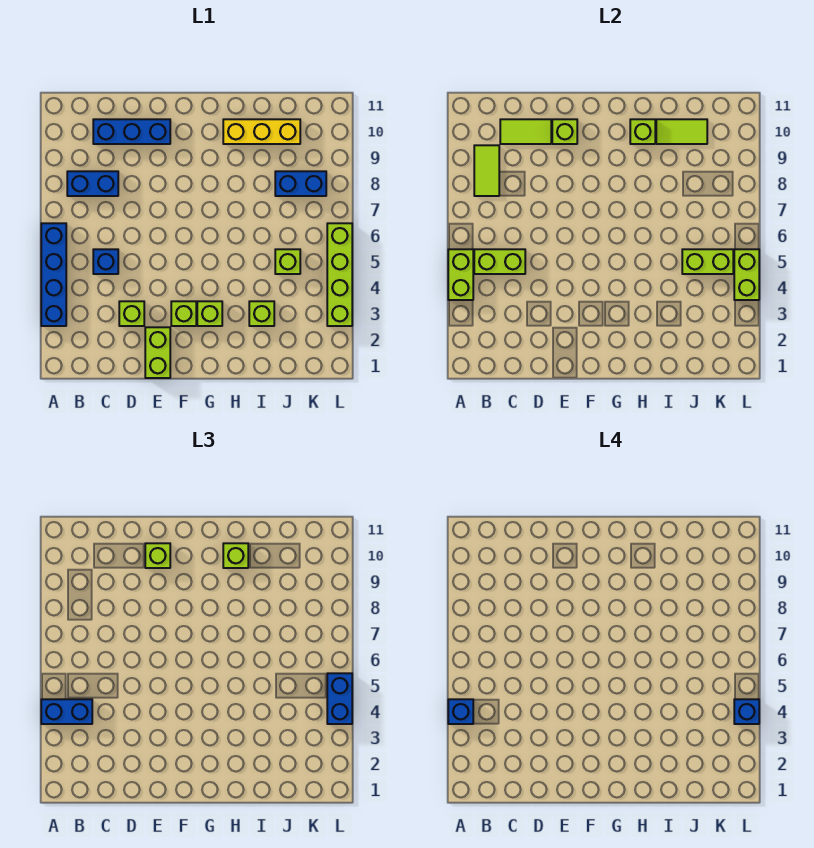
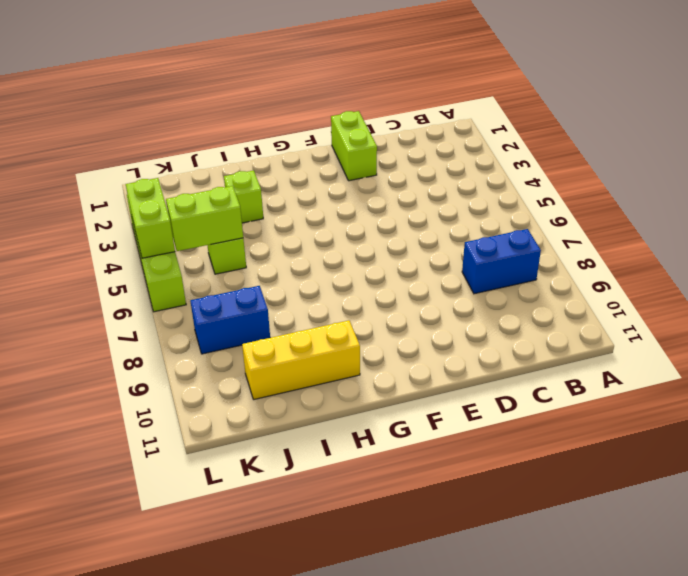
none -> blue 1x4 brick [41,223,66,326]
none -> blue 1x1 brick [93,249,118,274]
none -> blue 1x3 brick [93,119,170,144]

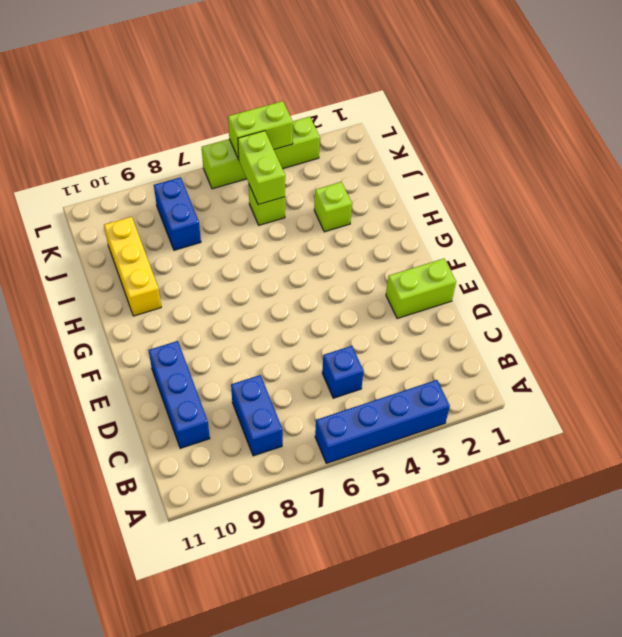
none -> lime 1x1 brick [119,301,144,326]
none -> lime 1x1 brick [171,301,196,326]
none -> lime 1x1 brick [197,301,222,326]

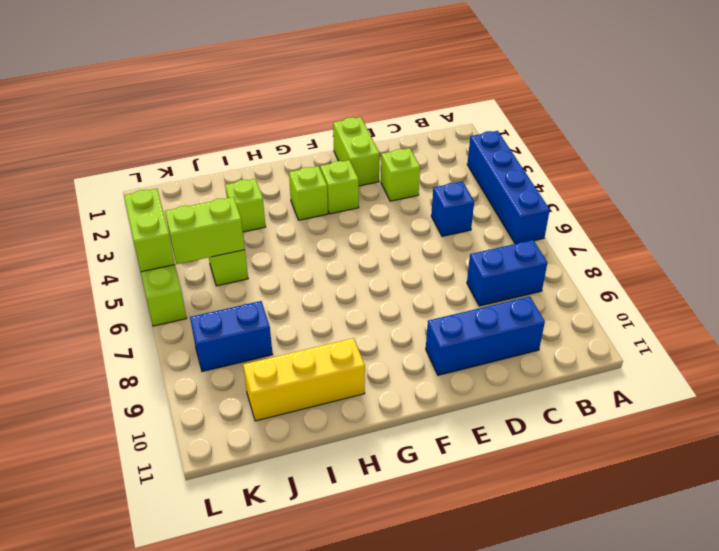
none -> lime 1x2 brick [448,249,473,300]
none -> lime 1x2 brick [474,249,525,274]
none -> lime 1x2 tile [474,145,499,196]

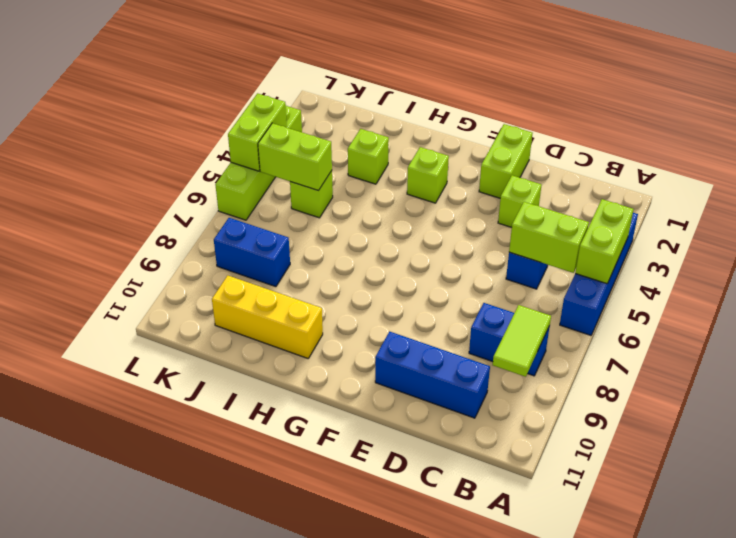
none -> lime 1x1 brick [171,301,196,326]
none -> lime 1x2 tile [500,119,551,144]
none -> lime 1x1 brick [552,119,577,144]

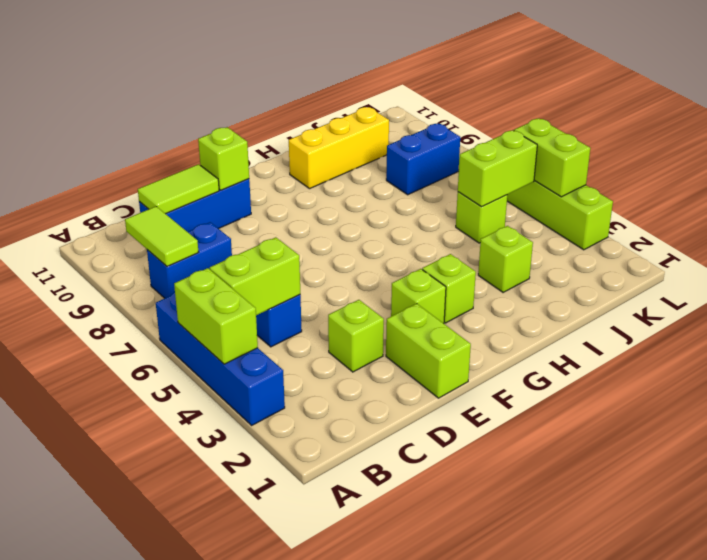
none -> lime 1x1 brick [630,119,655,144]
none -> lime 1x2 tile [656,119,707,144]
none -> blue 1x2 brick [41,699,92,724]

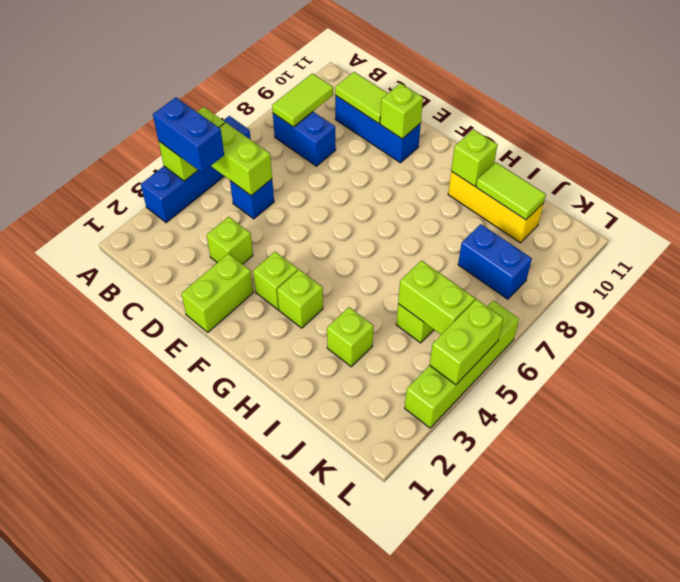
none -> lime 1x1 brick [145,543,170,568]
none -> lime 1x1 brick [223,543,248,568]
none -> blue 1x2 brick [327,673,352,724]

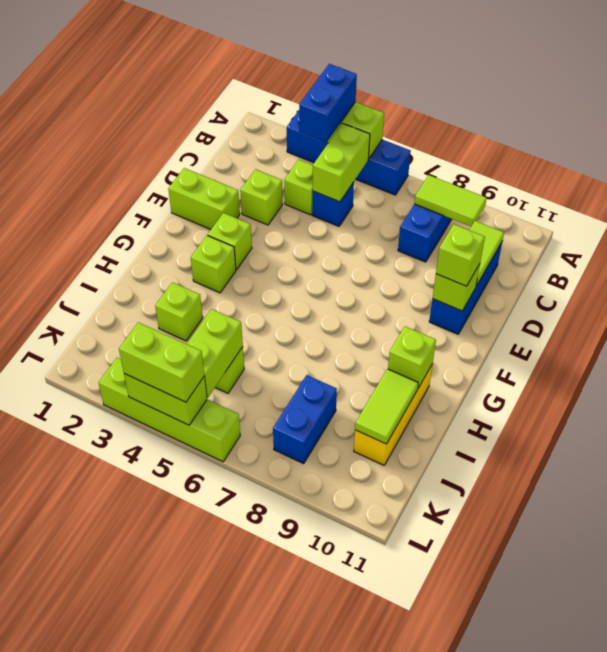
lime 1x1 brick [284,160,313,215] -> lime 1x1 brick moved to [223,543,248,568]
lime 1x2 brick [119,322,204,402] -> blue 1x2 brick [327,673,352,724]
none -> blue 1x1 brick [448,699,473,724]
none -> blue 1x1 brick [734,699,759,724]

